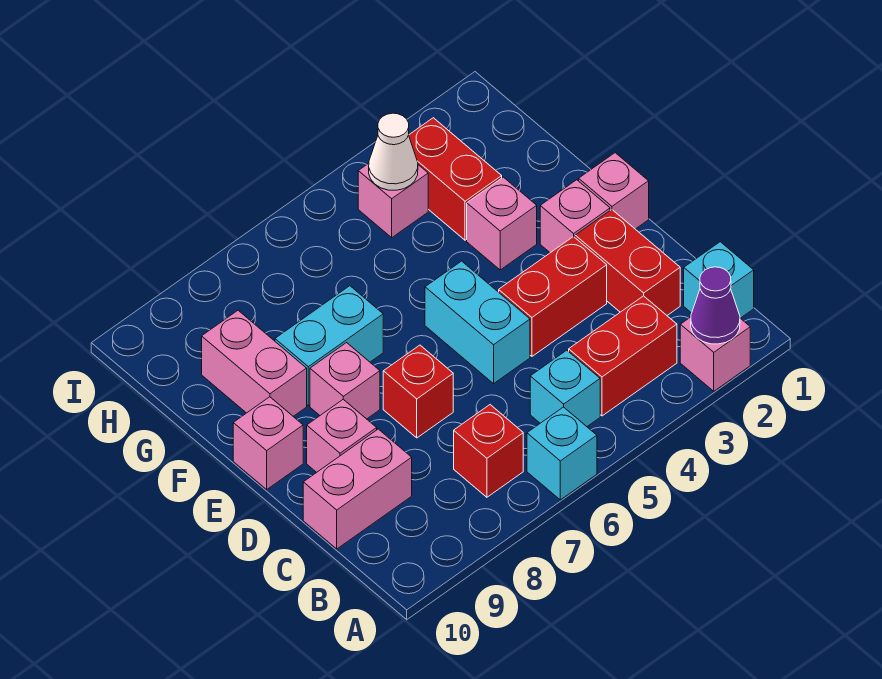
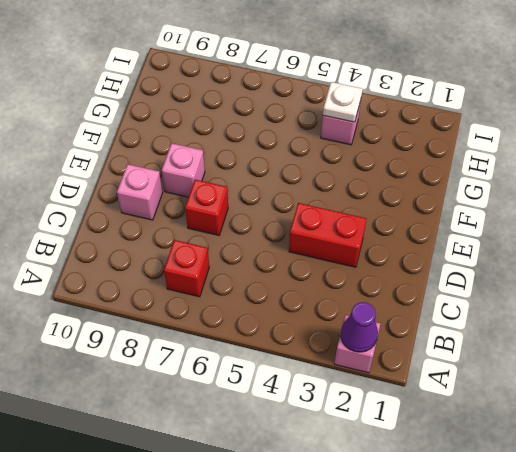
white 1x1 plate [323,82,363,122] -> white 1x1 cone [369,113,418,190]
none -> cyan 1x1 brick [527,407,597,500]
none -> cyan 1x1 brick [684,242,754,318]
none -> red 1x2 brick [569,296,677,416]

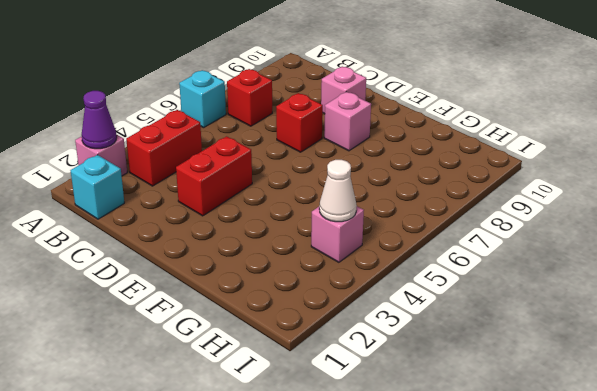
none -> cyan 1x1 brick [530,350,600,426]
none -> red 1x2 brick [575,210,680,315]
none -> pink 1x2 brick [303,429,412,549]

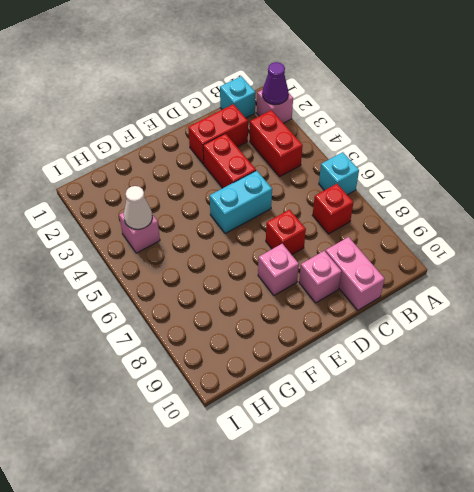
none -> cyan 1x1 brick [530,350,600,426]
none -> pink 1x1 brick [579,153,649,229]
none -> pink 1x1 brick [540,180,610,253]

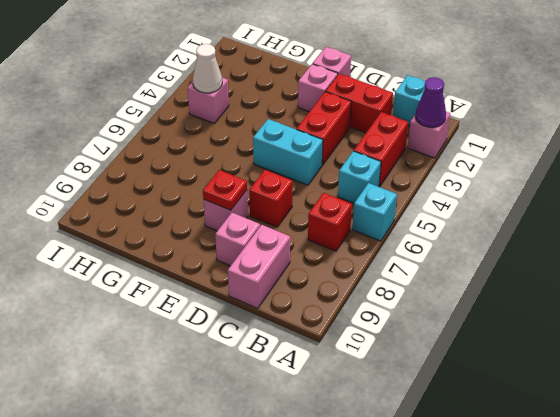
red 1x1 plate [203,170,247,210] -> none
none -> pink 1x1 brick [233,397,303,489]
none -> pink 1x1 brick [467,177,537,270]
none -> cyan 1x2 brick [275,286,383,406]

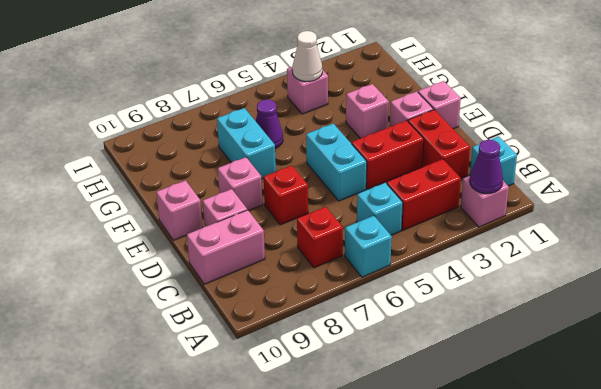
cyan 1x2 brick [217,108,276,179] -> cyan 1x2 brick turned to [275,286,383,406]
purple 1x1 cone [256,99,283,149] -> none
none -> pink 1x2 brick [202,310,307,416]
none -> red 1x2 brick [409,118,502,240]

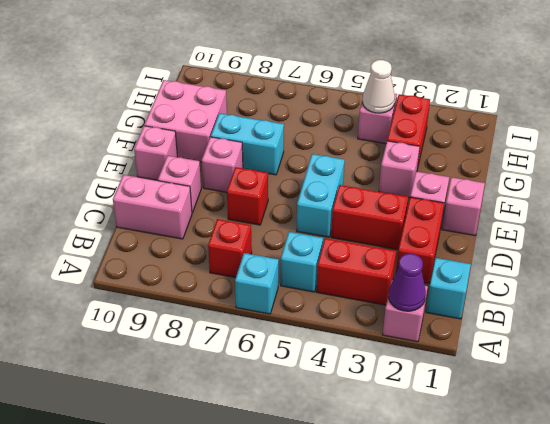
pink 2x2 brick [144,80,227,162] -> pink 1x2 brick [202,310,307,416]

